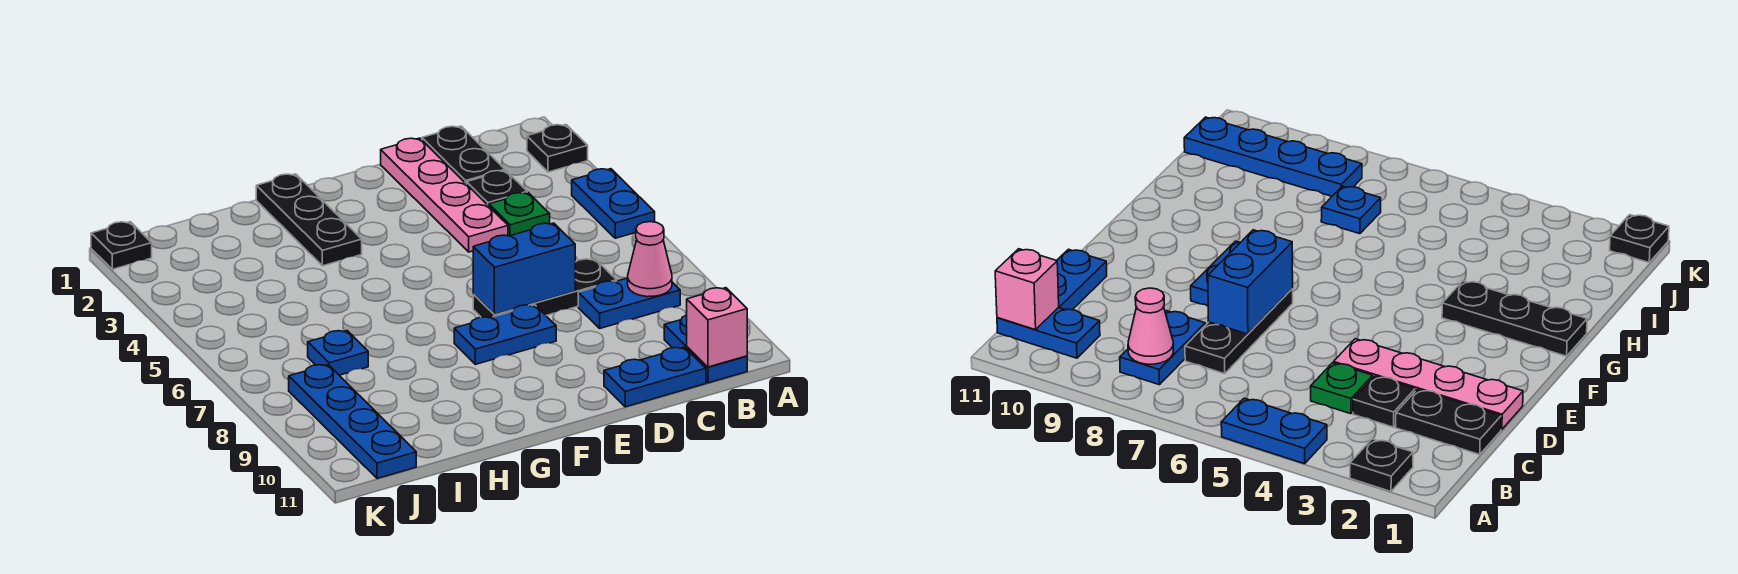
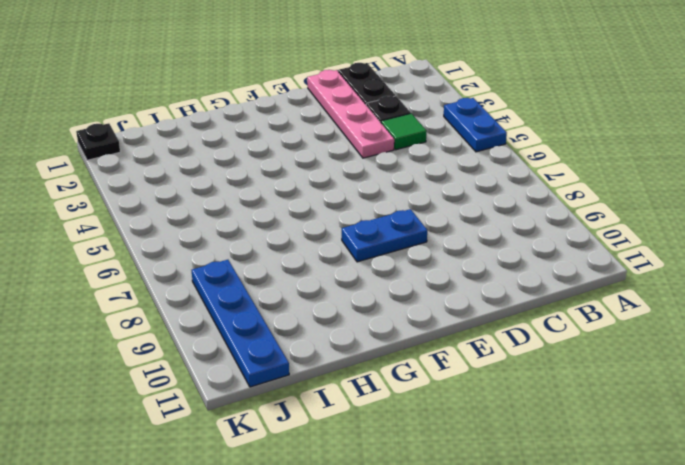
green 1x1 tile [381,113,427,150] -> green 1x1 plate [489,193,550,236]
none -> black 1x1 plate [527,125,588,172]
none -> blue 1x2 plate [578,278,680,328]
none -> blue 1x2 plate [664,315,747,383]

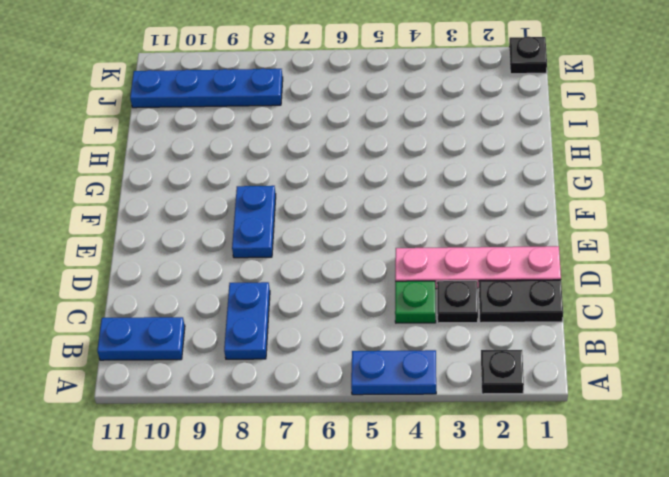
none -> black 1x3 plate [473,259,617,318]
none -> blue 1x2 plate [604,347,706,407]
none -> black 1x3 plate [256,174,362,266]

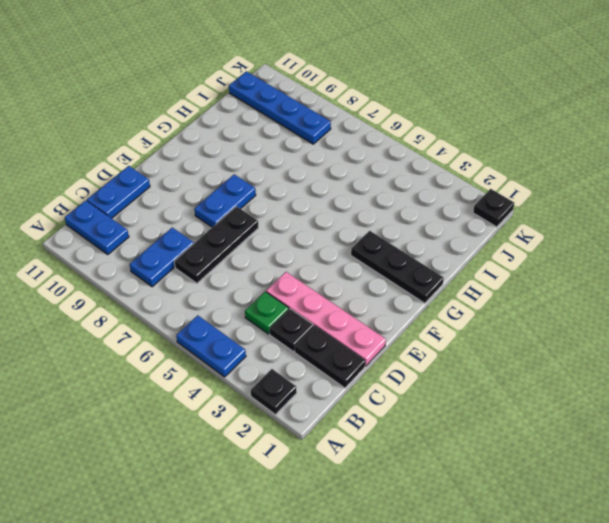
none -> blue 1x1 plate [308,331,368,375]
none -> pink 1x1 cone [628,222,672,297]
none -> pink 1x1 brick [687,288,747,367]

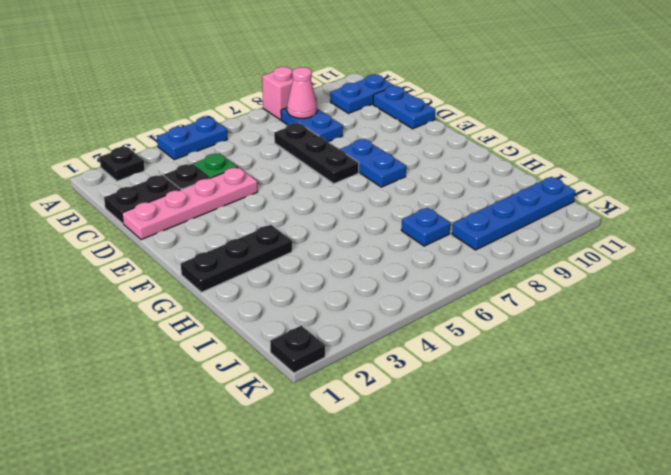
pink 1x1 brick [262,67,293,120] -> pink 1x1 brick moved to [687,288,747,367]
none -> blue 1x2 brick [473,223,575,314]

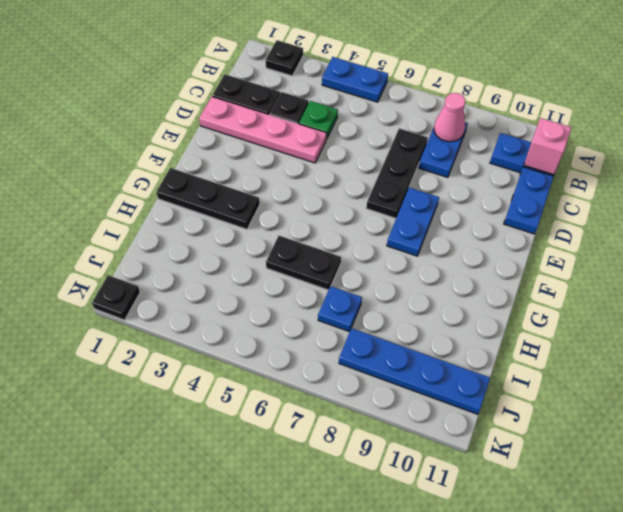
black 1x2 plate [266,236,341,290] -> none
none -> blue 1x2 brick [473,223,575,314]

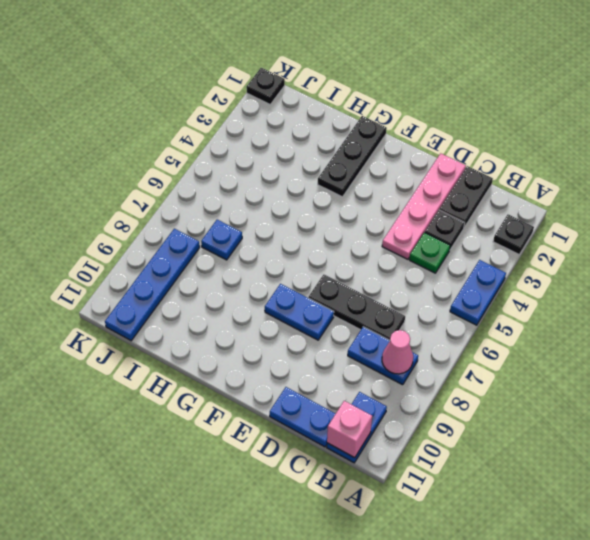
none -> blue 1x2 brick [473,223,575,314]

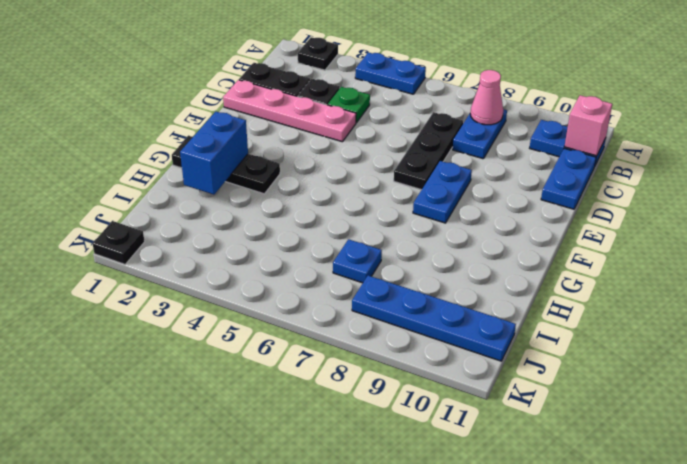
blue 1x2 brick [180,112,248,195] -> blue 1x2 brick moved to [473,223,575,314]

